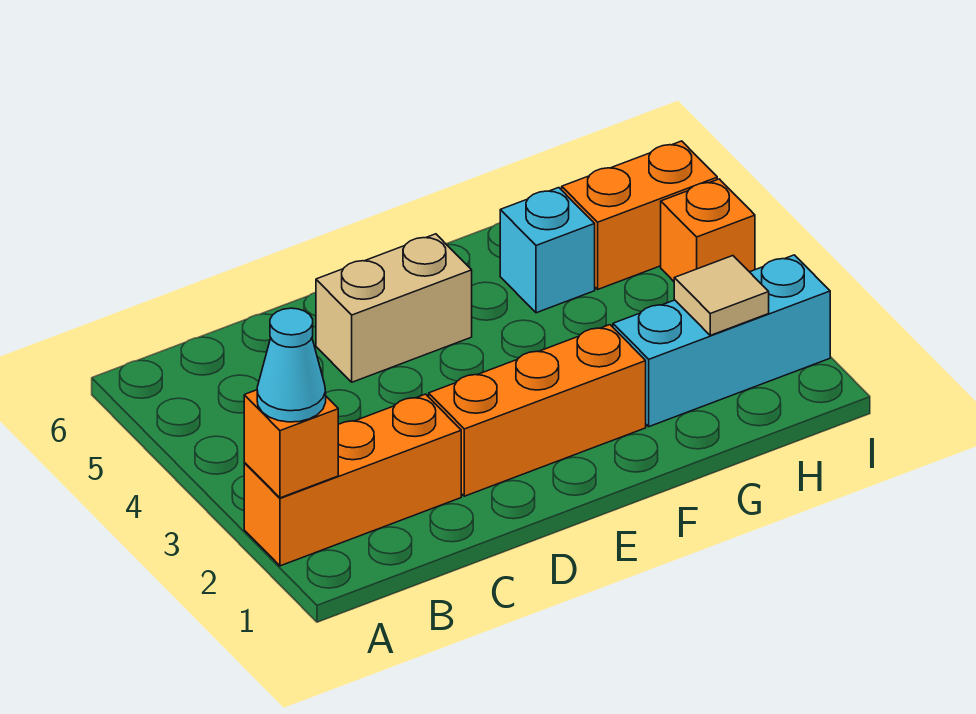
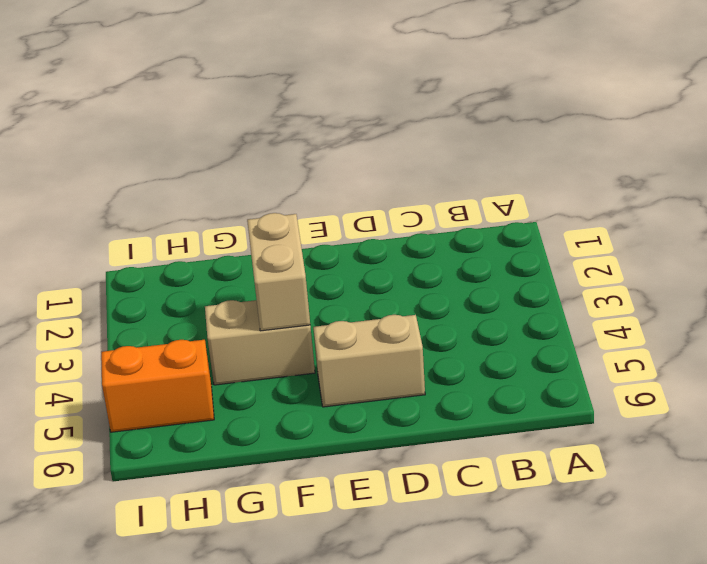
tan 1x2 brick [247,213,310,331] -> none
tan 1x2 brick [205,300,315,385] -> none
none -> orange 1x3 brick [244,394,461,566]
none -> orange 1x3 brick [429,325,646,496]

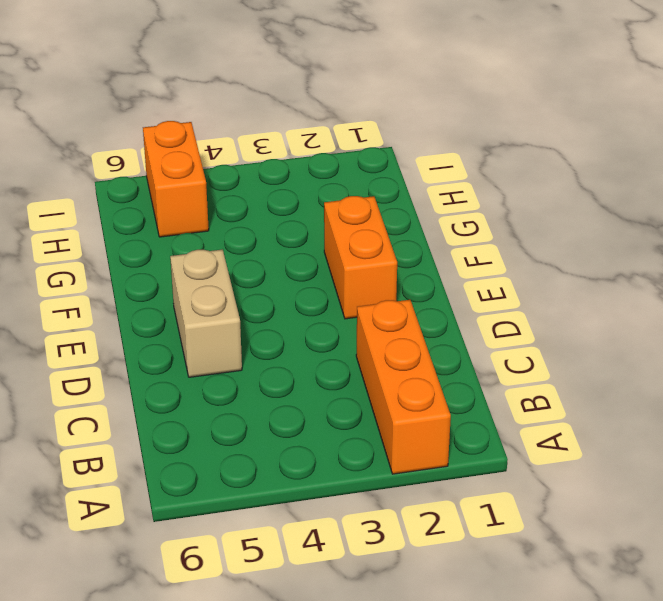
orange 1x2 brick [324,196,397,319] -> orange 1x3 brick [429,325,646,496]
none -> cyan 1x3 brick [613,255,830,427]
none -> cyan 1x1 brick [500,188,595,313]

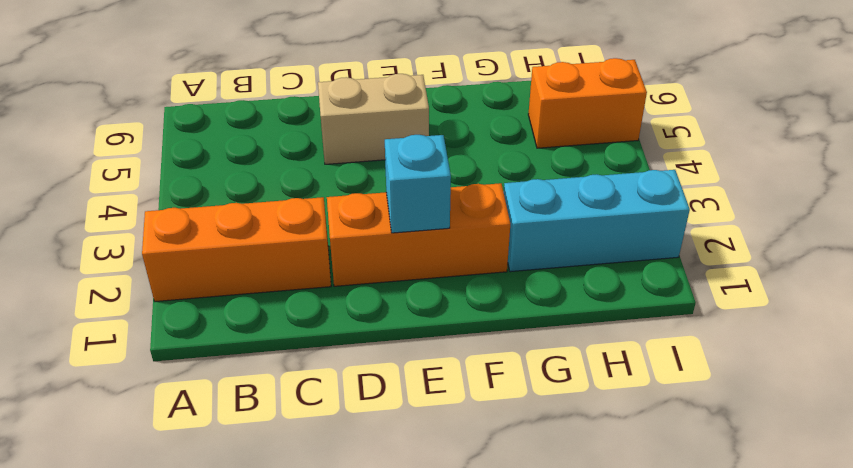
cyan 1x1 brick [385,135,451,233] -> cyan 1x1 brick moved to [500,188,595,313]
none -> orange 1x1 brick [661,179,755,281]
none -> orange 1x1 brick [244,390,338,498]

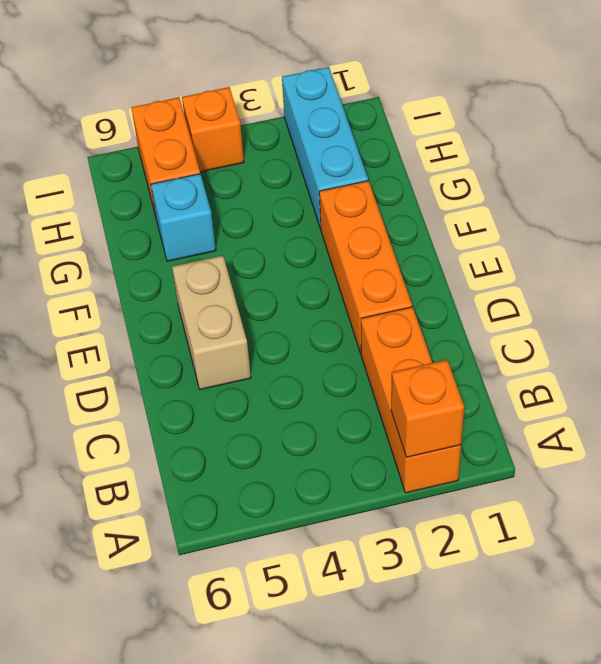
none -> tan 1x1 tile [674,256,769,335]
none -> cyan 1x1 cone [257,308,326,422]

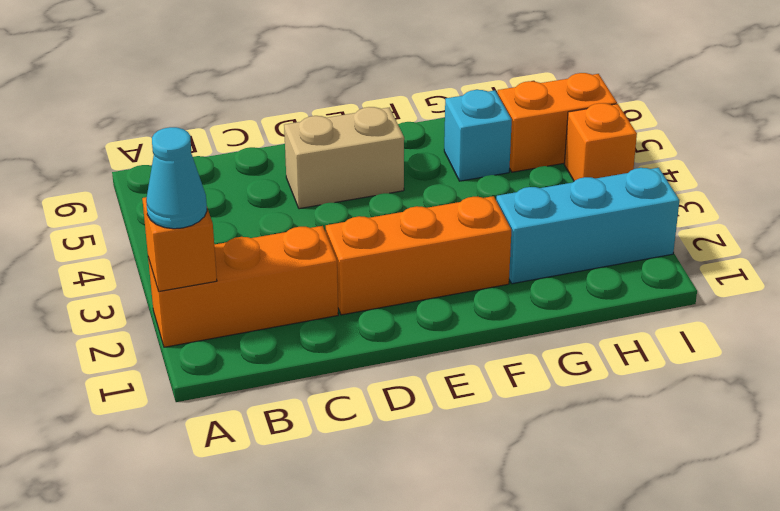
none -> tan 1x1 tile [674,256,769,335]

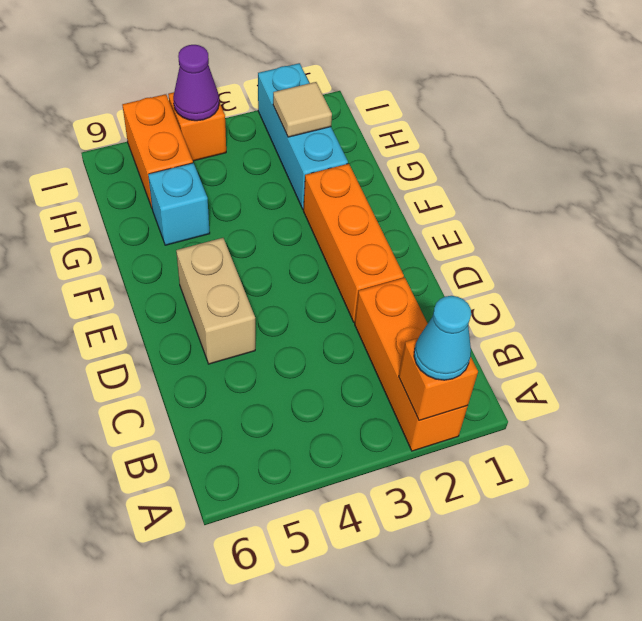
purple 1x1 cone [173,45,219,121] -> none

